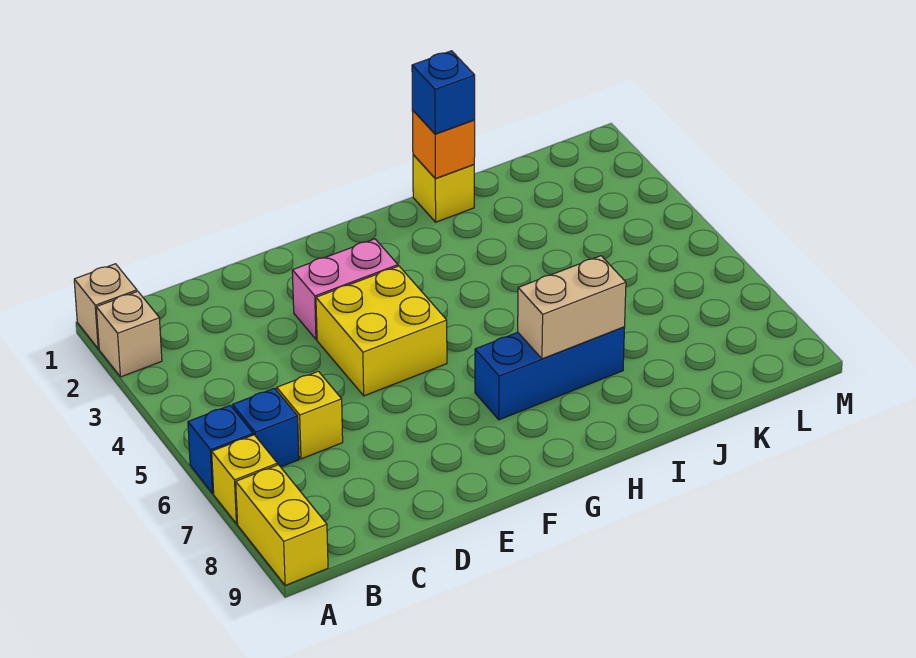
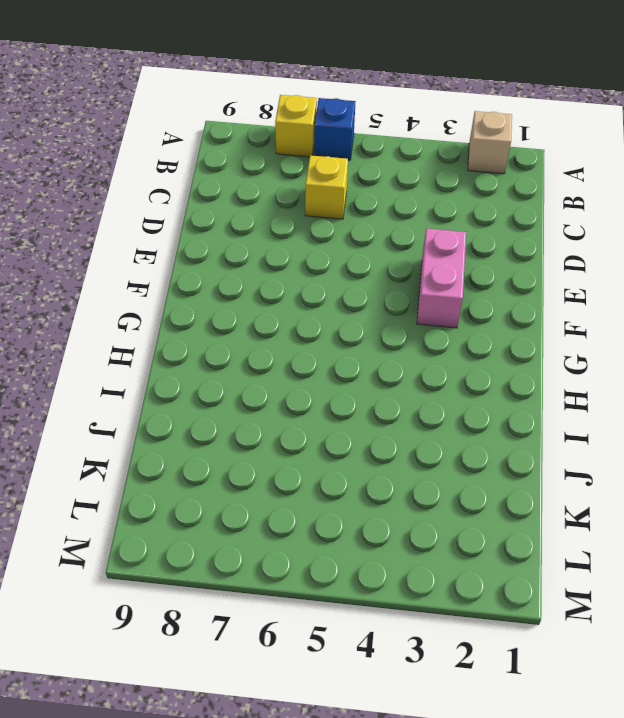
none -> tan 1x1 brick [74,264,137,349]
none -> yellow 1x2 brick [236,465,328,585]
none -> blue 1x1 brick [233,388,299,467]

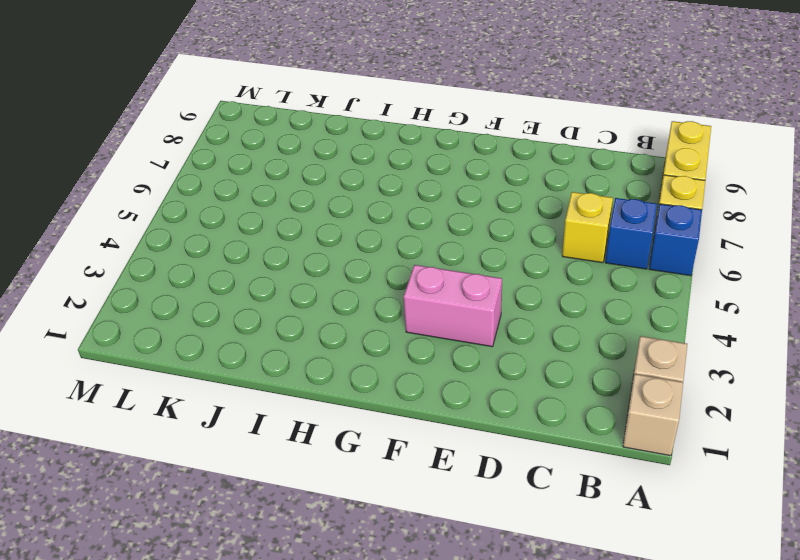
none -> yellow 2x2 brick [316,266,447,396]
none -> blue 1x3 brick [475,327,625,420]
none -> yellow 1x1 brick [413,155,474,222]

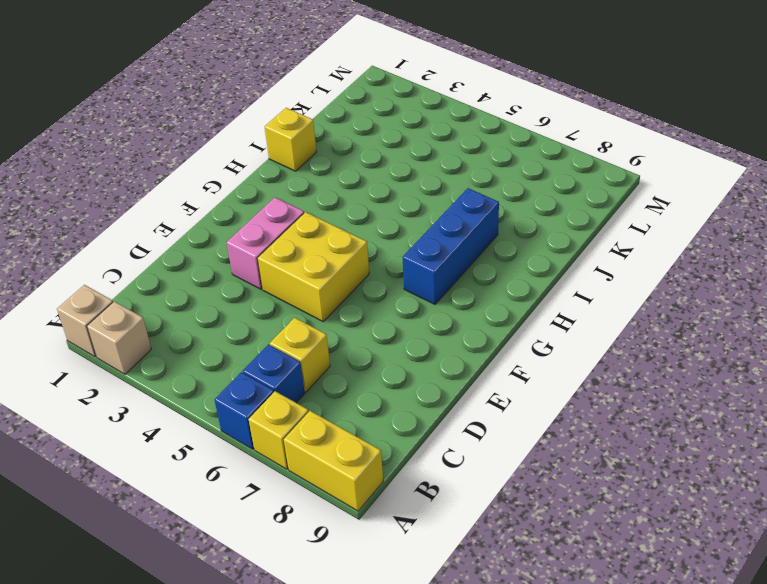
none -> tan 1x2 brick [518,256,626,359]
none -> orange 1x1 brick [412,110,475,179]
none -> blue 1x1 brick [412,51,475,134]

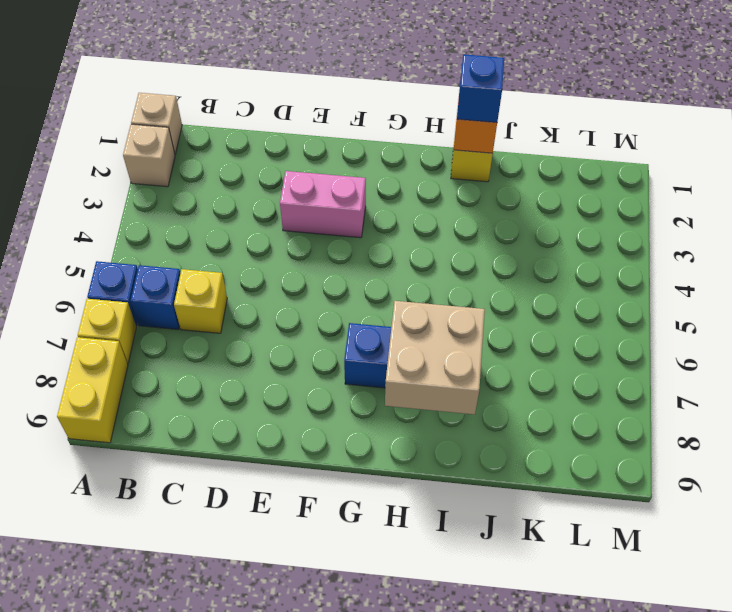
tan 2x2 brick [385,301,485,414] -> tan 1x2 brick [518,256,626,359]
none -> yellow 2x2 brick [316,266,447,396]

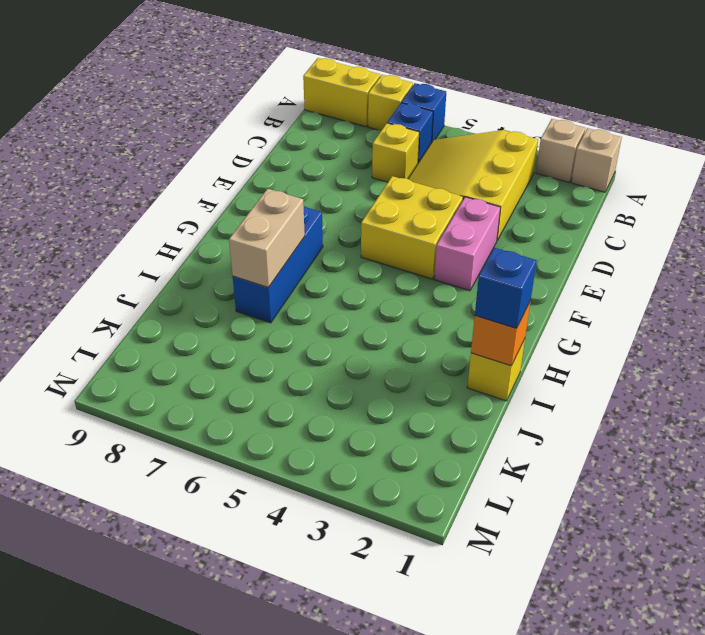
yellow 3x3 slope [408,130,538,240] -> none

